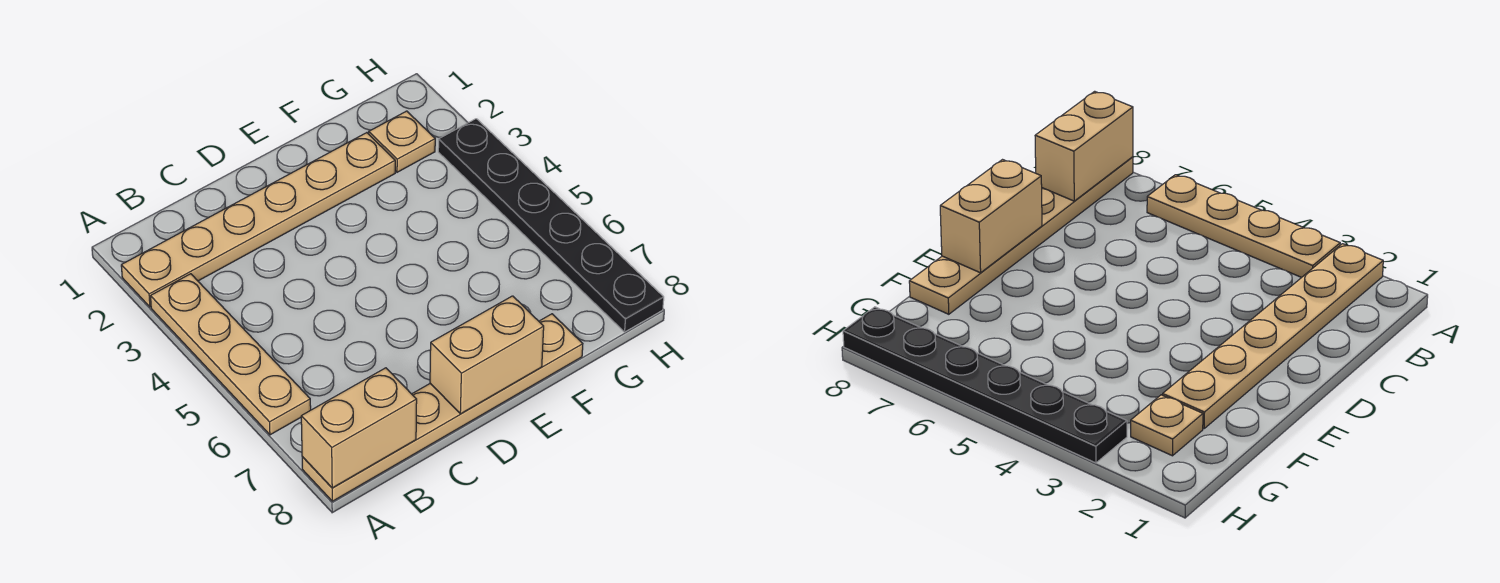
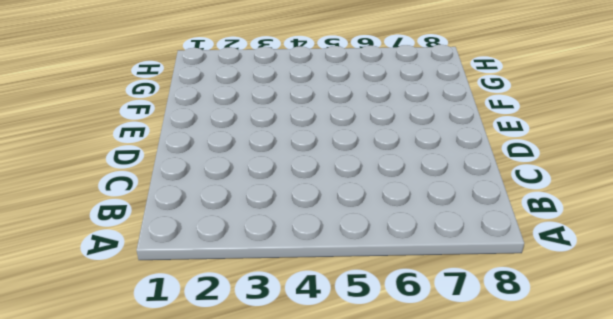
none -> tan 1x6 plate [121,133,395,307]
none -> tan 1x4 plate [151,274,311,435]

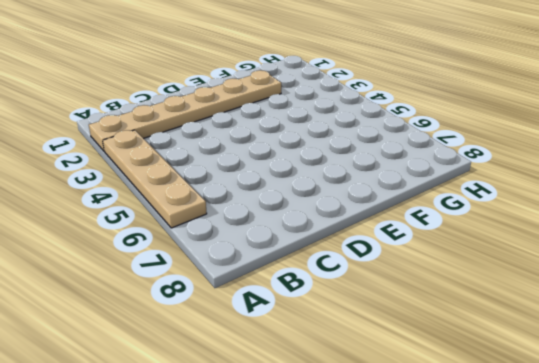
none -> tan 1x6 plate [302,314,583,501]
none -> tan 1x1 plate [369,111,435,172]

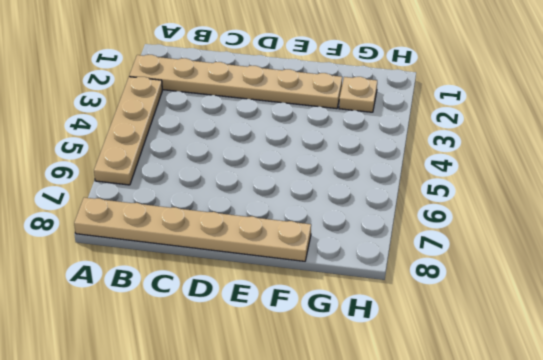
none -> black 1x6 plate [438,119,664,332]
none -> tan 1x2 brick [301,368,417,488]

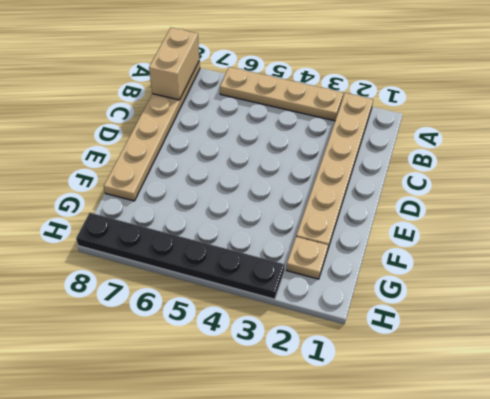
none -> tan 1x2 brick [430,296,544,414]

